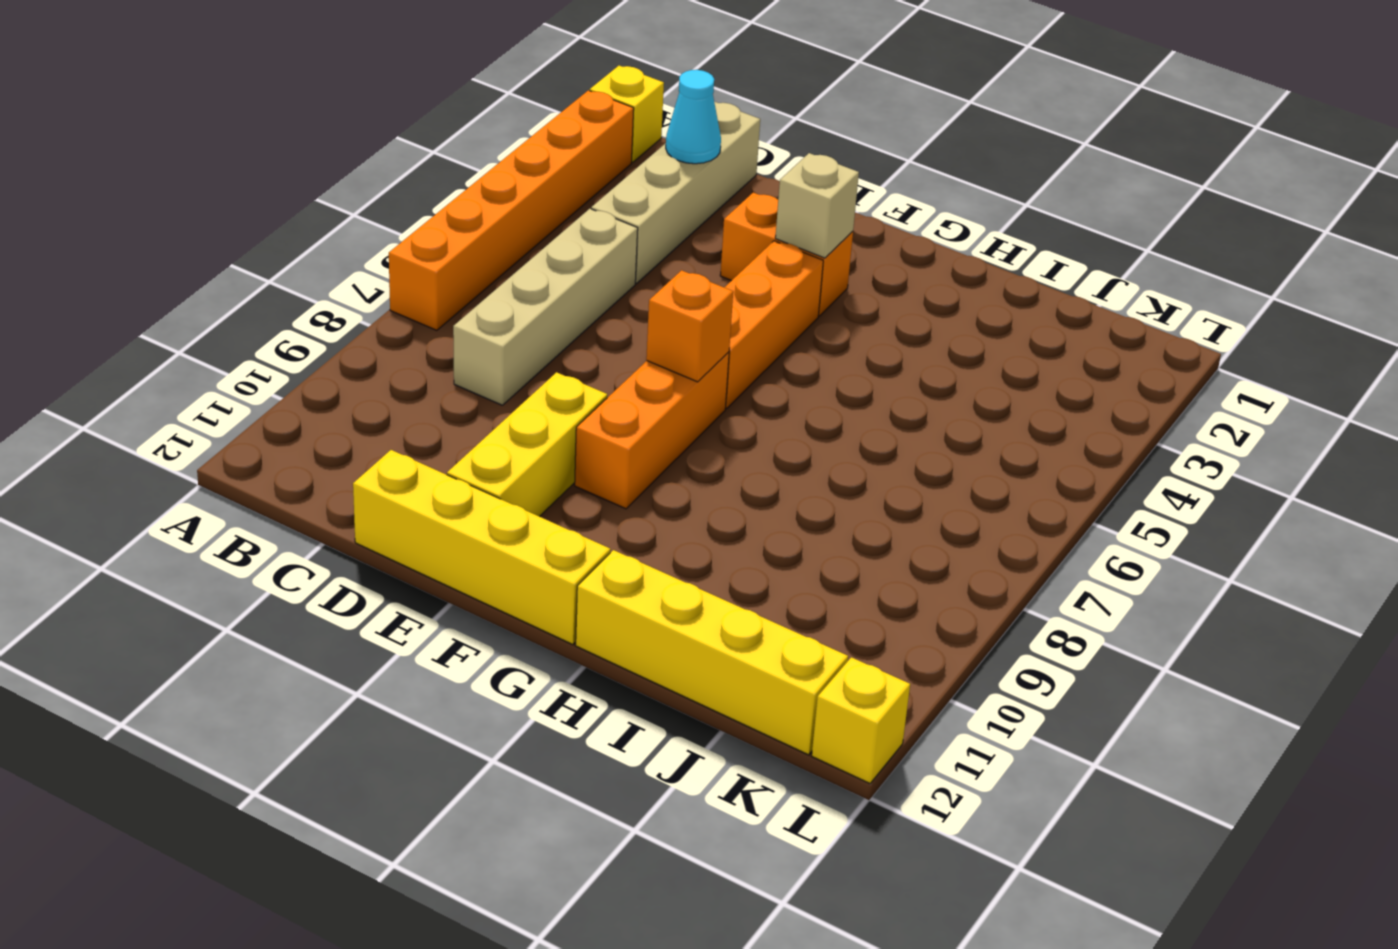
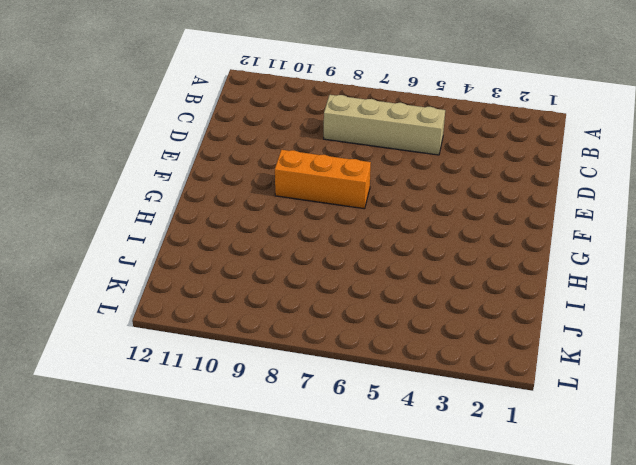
none -> yellow 1x1 brick [590,66,664,162]
none -> orange 1x6 brick [389,90,634,330]
none -> tan 1x4 brick [591,102,760,283]

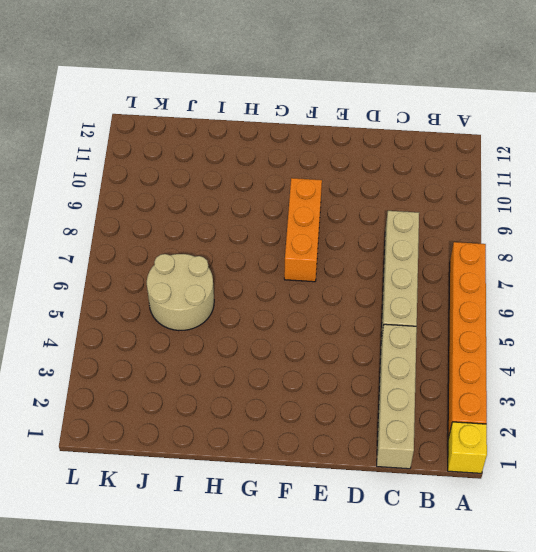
tan 2x2 round brick [147,254,214,331] -> none
none -> yellow 1x4 brick [353,450,610,644]
none -> orange 1x2 brick [720,192,853,316]
none -> yellow 1x3 brick [447,372,607,516]

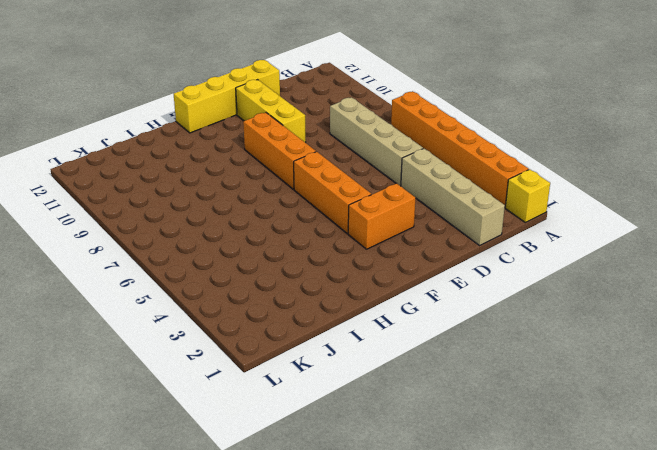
none -> yellow 1x4 brick [576,550,848,755]
none -> yellow 1x1 brick [812,657,910,783]
none -> cyan 1x1 cone [666,70,721,164]

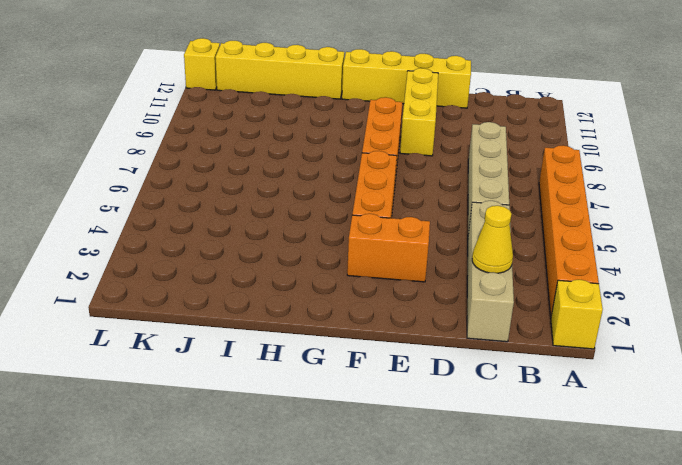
yellow 1x1 cone [472,206,513,273] -> cyan 1x1 cone [666,70,721,164]
none -> tan 1x1 brick [775,153,859,258]
none -> orange 1x1 brick [646,270,733,382]

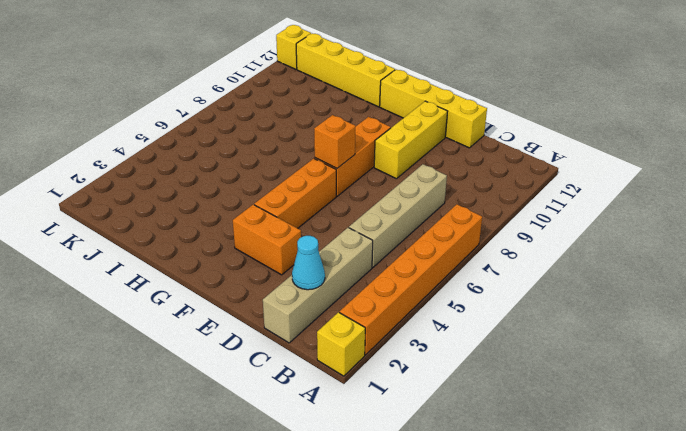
none -> tan 1x1 brick [775,153,859,258]

